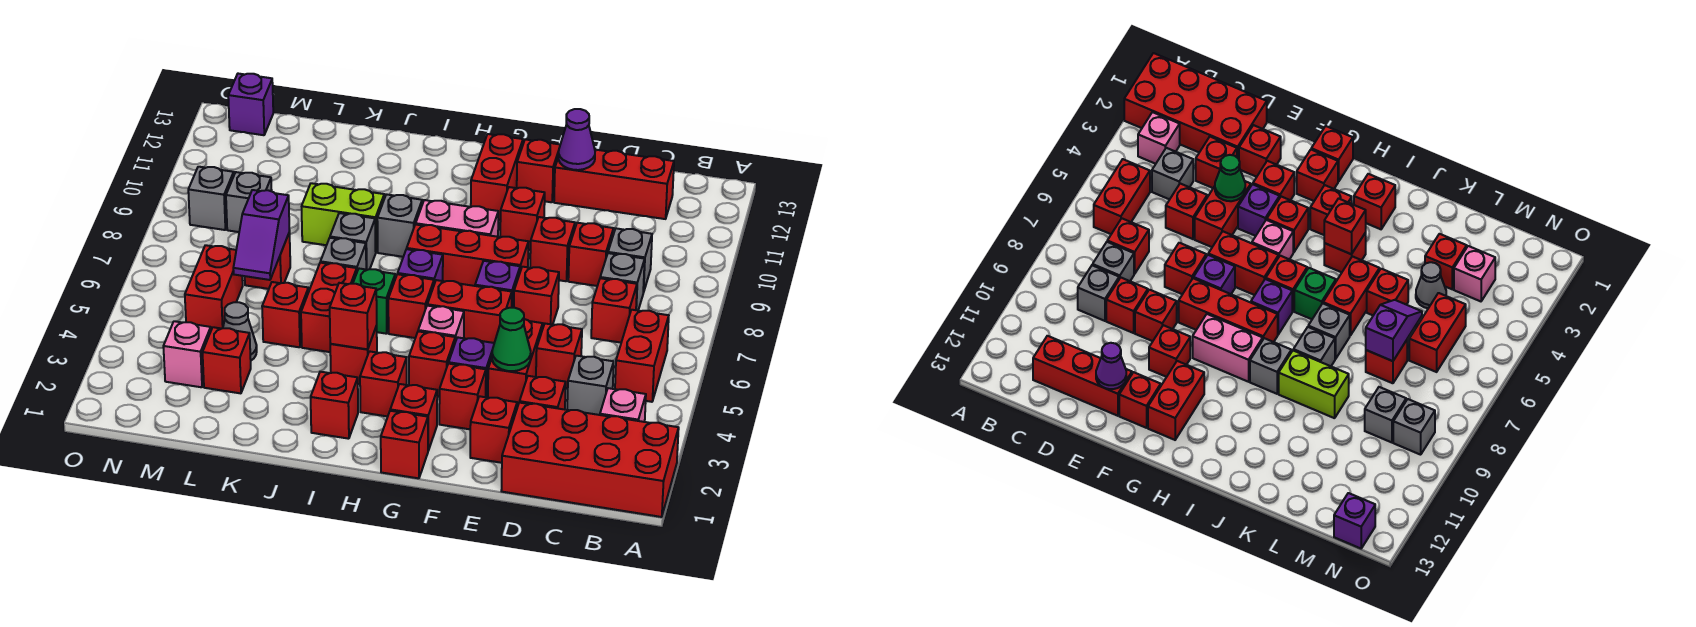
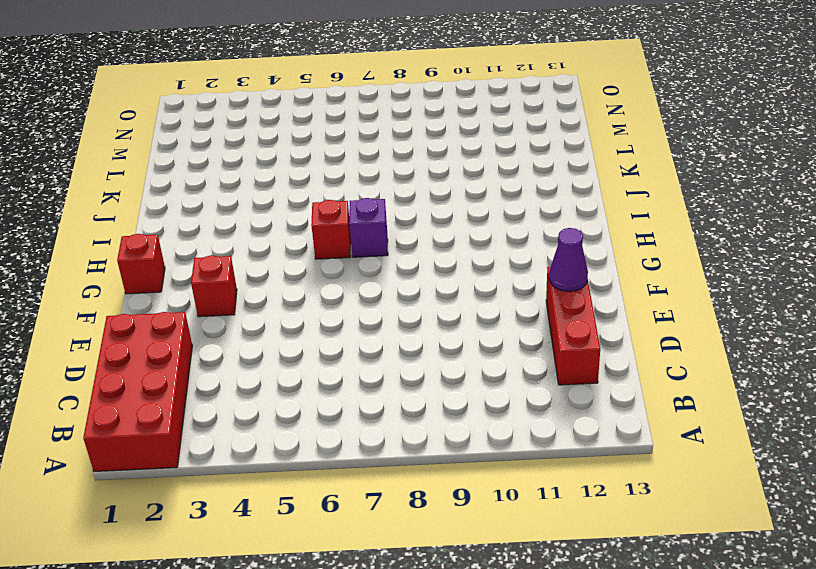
none -> pink 1x1 brick [600,388,646,422]
none -> red 1x2 brick [615,310,669,402]
none -> grey 1x1 brick [567,356,614,415]
none -> red 1x1 brick [591,278,637,343]

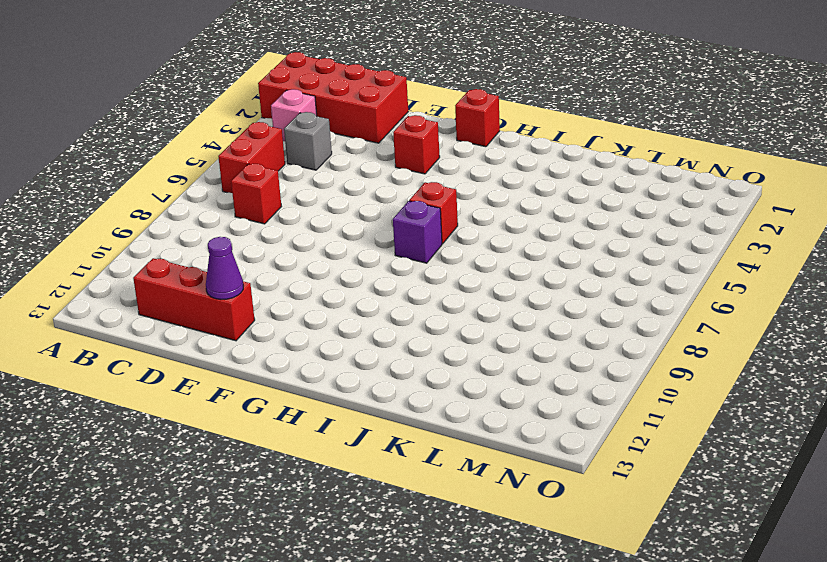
none -> grey 1x1 brick [600,253,645,311]
none -> grey 1x1 brick [608,228,652,293]
none -> red 1x1 brick [520,376,566,410]
none -> red 1x1 brick [536,324,582,389]

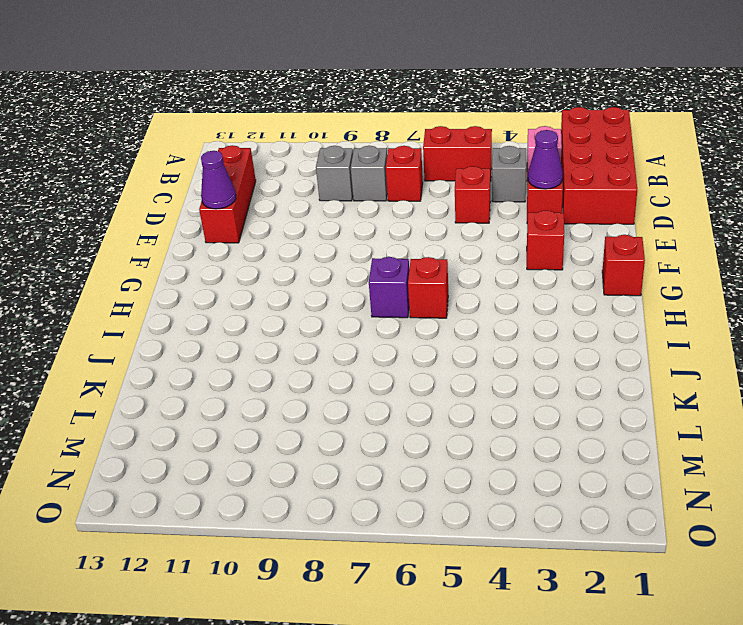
purple 1x1 cone [528,130,563,189] -> none
none -> red 1x1 brick [568,223,614,286]
none -> red 1x1 brick [470,396,517,463]
none -> red 1x2 brick [488,319,543,407]
none -> red 1x1 brick [514,267,559,327]

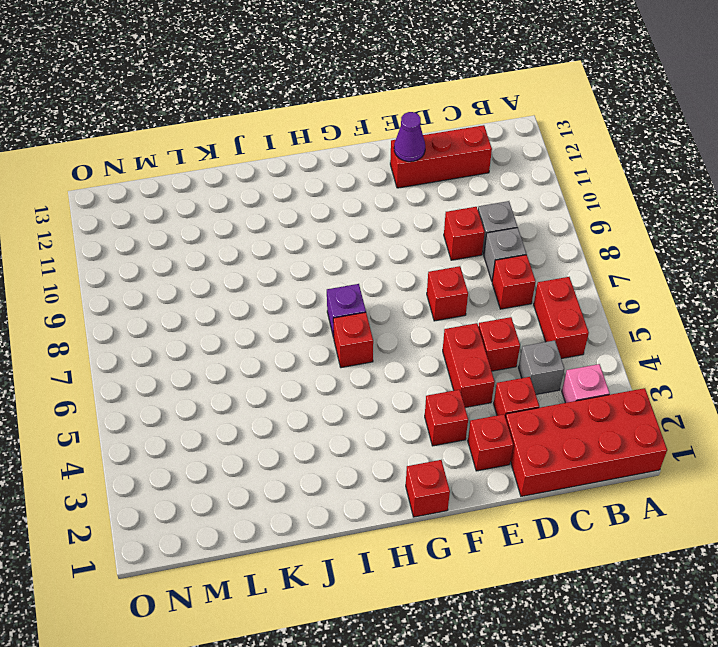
none -> red 1x1 brick [530,217,575,281]
none -> purple 1x1 brick [449,337,494,398]
none -> red 1x2 brick [427,280,512,343]
none -> purple 1x1 brick [475,261,520,308]

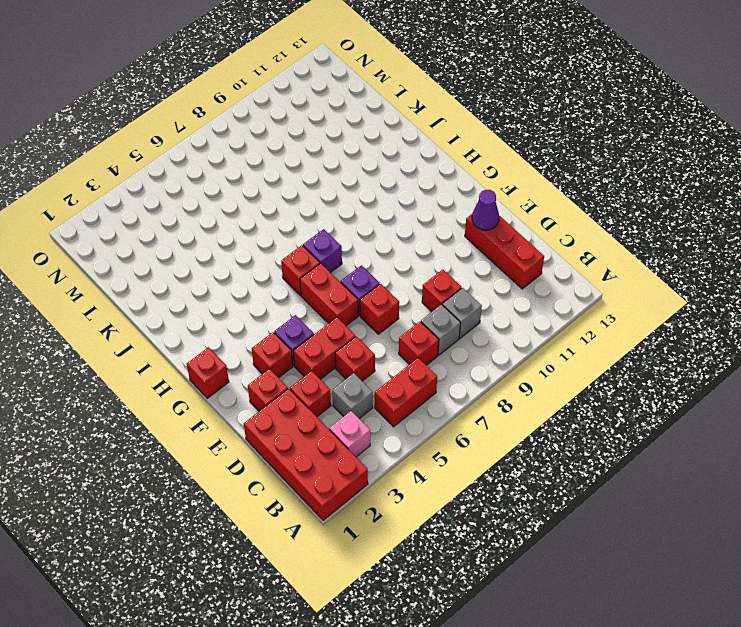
none -> red 1x1 brick [530,217,575,281]
none -> red 1x3 brick [407,224,528,286]
none -> red 1x1 brick [500,187,545,250]
none -> red 1x1 brick [517,139,560,202]

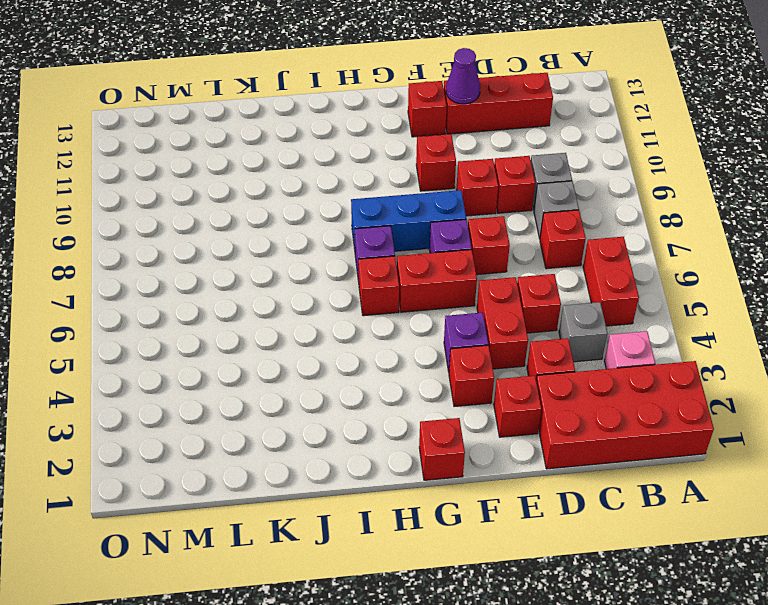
blue 1x3 brick [351,190,466,251] -> red 1x3 brick [407,224,528,286]
none -> red 1x1 brick [390,384,437,451]
none -> red 1x1 brick [409,331,455,397]
none -> pink 1x1 brick [418,306,464,342]
none -> pink 1x2 brick [416,200,498,237]

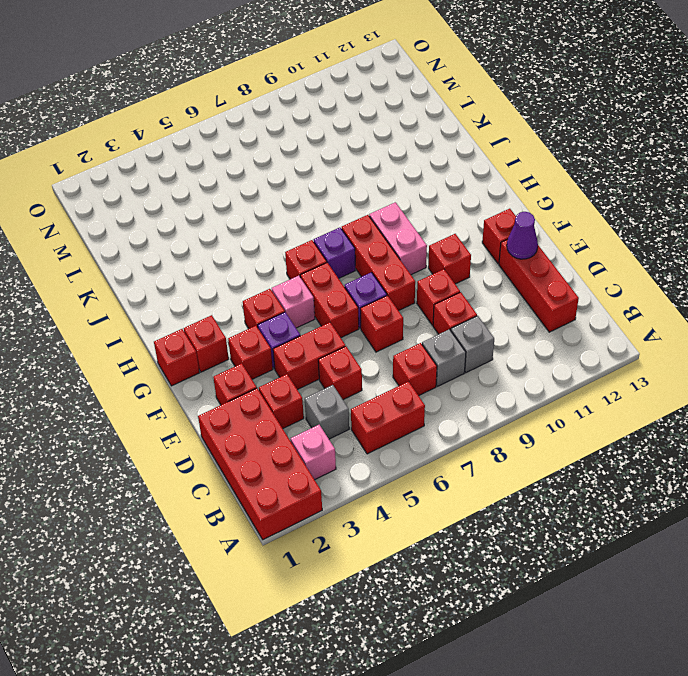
none -> red 1x2 brick [471,134,523,220]
none -> red 1x1 brick [360,351,407,416]
none -> red 1x1 brick [311,372,358,439]
none -> red 1x1 brick [330,326,377,384]

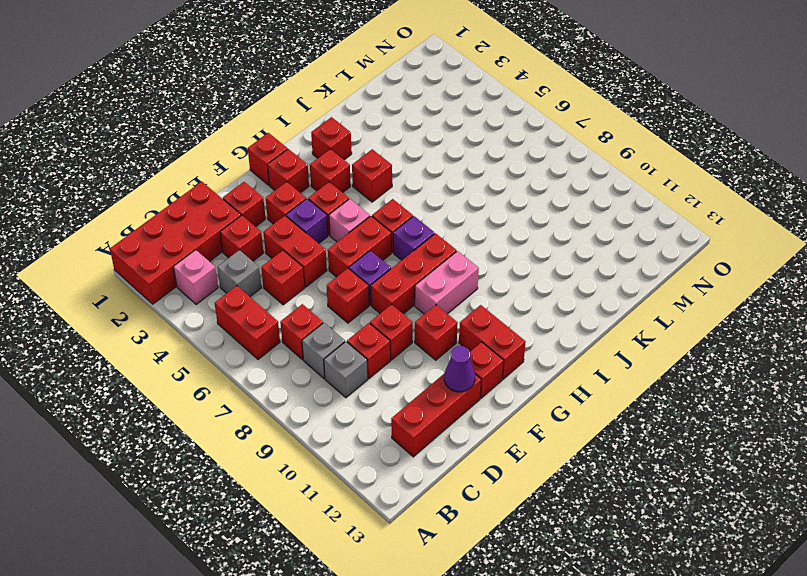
none -> green 1x1 brick [353,269,395,334]
none -> grey 1x1 brick [377,194,422,257]
none -> red 1x2 brick [301,263,357,352]
none -> grey 1x1 brick [320,238,366,271]

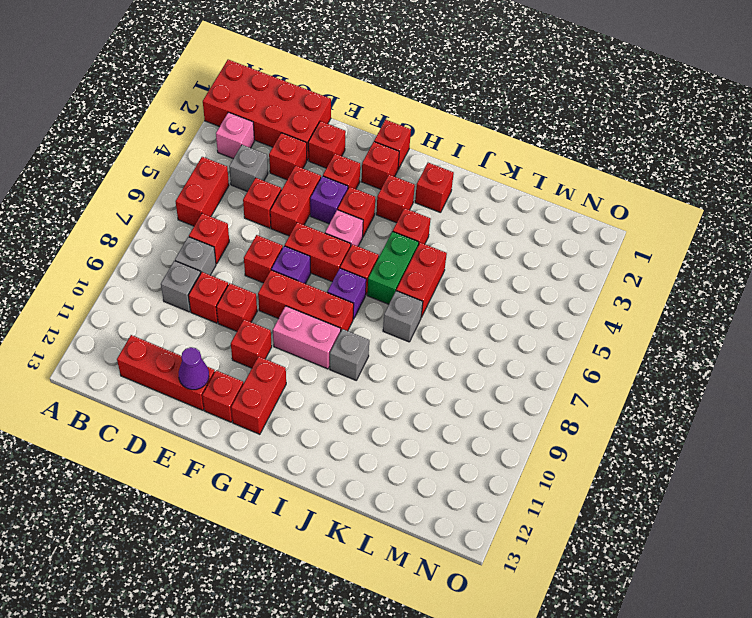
green 1x2 brick [367,231,419,304] -> green 1x1 brick [353,269,395,334]
none -> grey 1x1 brick [330,213,376,270]
none -> lime 1x2 brick [302,183,384,251]
none -> red 1x1 brick [262,282,309,347]
none -> red 1x1 brick [203,327,251,393]

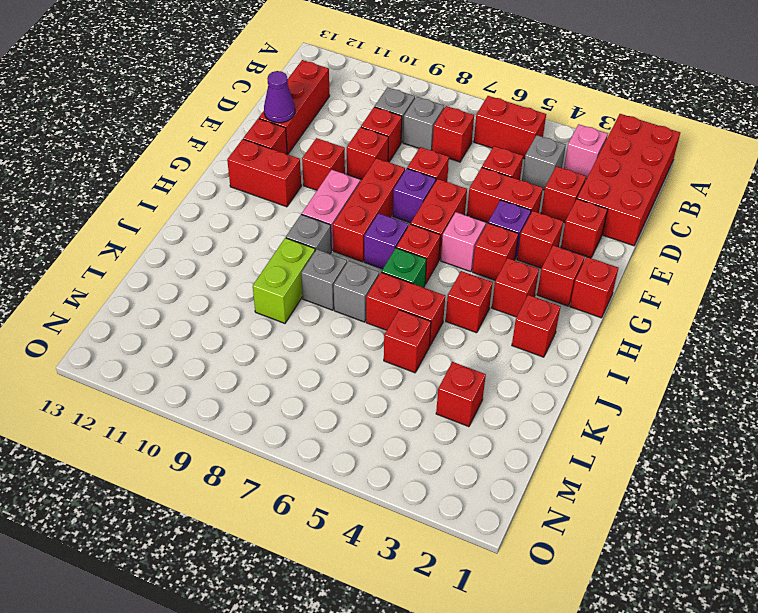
none -> grey 1x1 cone [223,302,257,360]
none -> red 1x1 brick [245,232,290,289]
none -> pink 1x1 brick [163,321,211,387]
none -> red 1x2 brick [185,245,243,330]

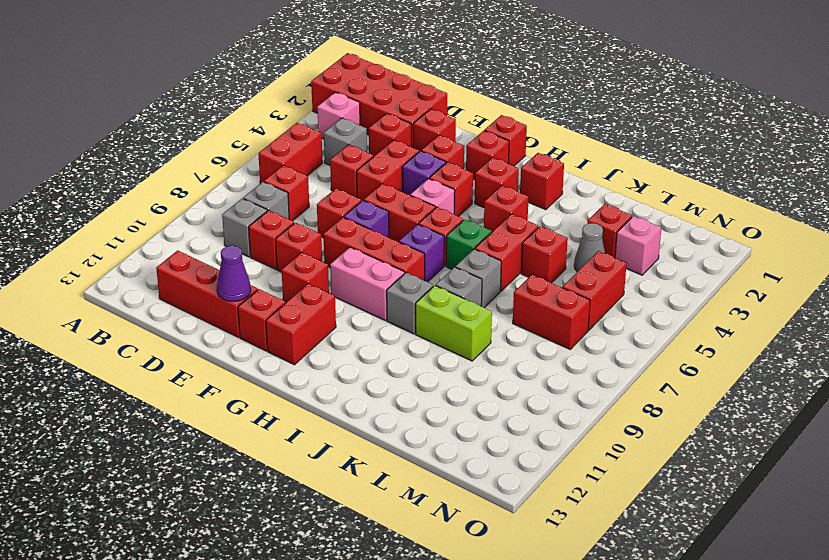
red 1x2 brick [513,275,590,349] -> red 1x1 brick [245,232,290,289]
none -> grey 1x1 brick [226,172,272,232]
none -> grey 1x1 brick [188,167,234,230]
none -> purple 1x1 brick [228,74,273,135]
none -> green 1x1 cone [492,308,531,371]

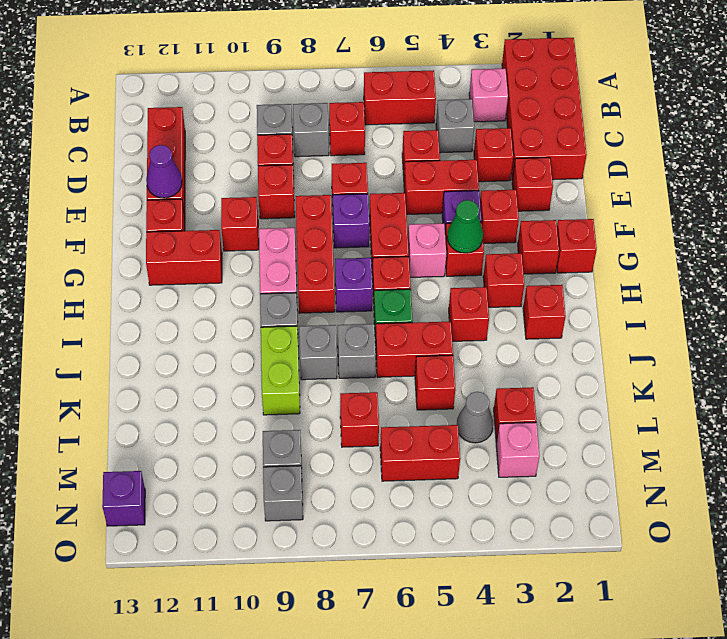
green 1x1 cone [447,200,483,253] -> green 1x1 cone moved to [492,308,531,371]
none -> red 1x1 brick [330,283,377,349]
none -> purple 1x2 slope [233,190,290,280]

